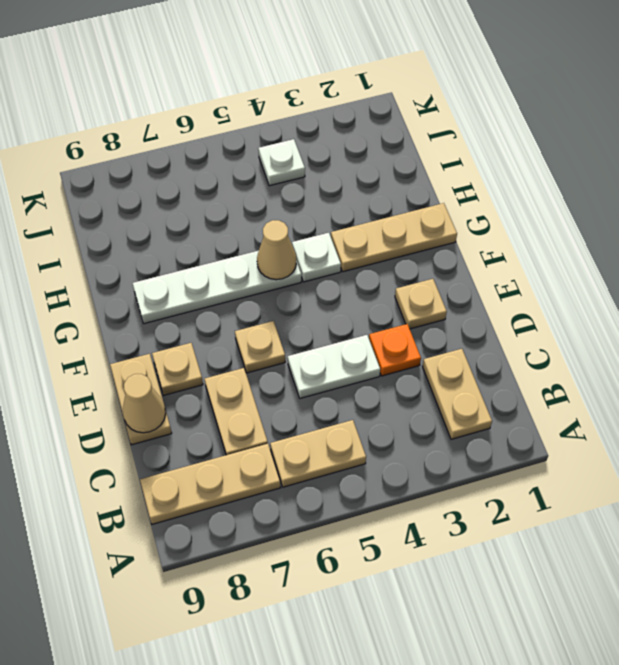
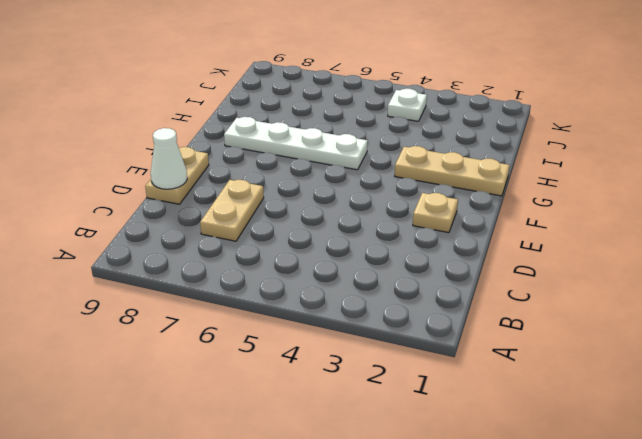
white 1x1 cone [151,128,187,189] -> tan 1x1 cone [123,374,166,433]
none -> tan 1x2 plate [422,349,492,439]
none -> tan 1x2 plate [270,420,366,487]
none -> tan 1x3 plate [140,444,280,524]

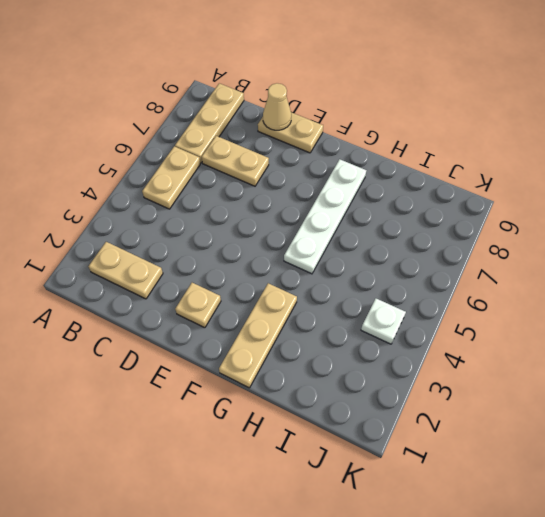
none -> orange 1x1 plate [369,324,421,376]
none -> white 1x2 plate [288,335,380,398]
none -> tan 1x1 plate [235,321,285,373]

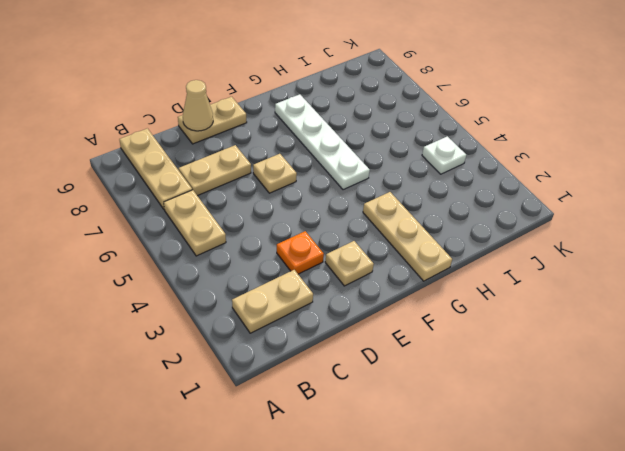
none -> white 1x2 plate [288,335,380,398]
none -> tan 1x1 plate [152,343,203,395]
none -> white 1x1 plate [292,233,341,282]

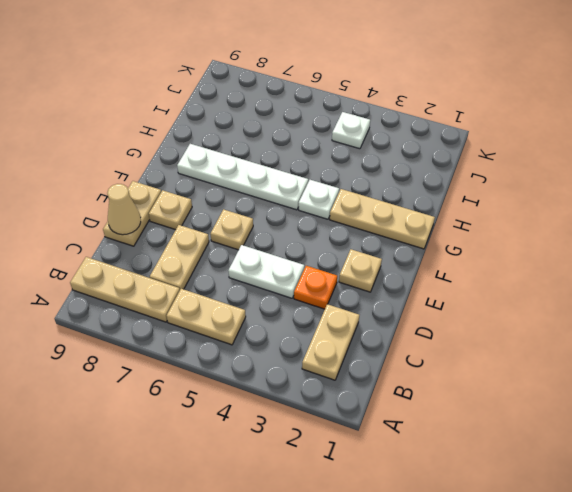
none -> tan 1x1 cone [257,220,296,280]

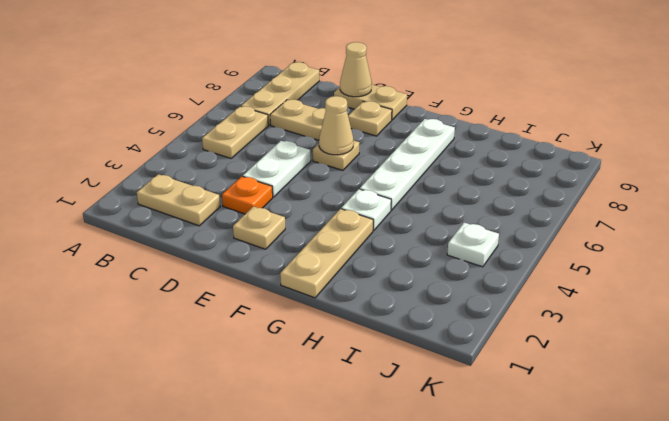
tan 1x1 cone [319,96,353,155] -> tan 1x1 cone moved to [257,220,296,280]

